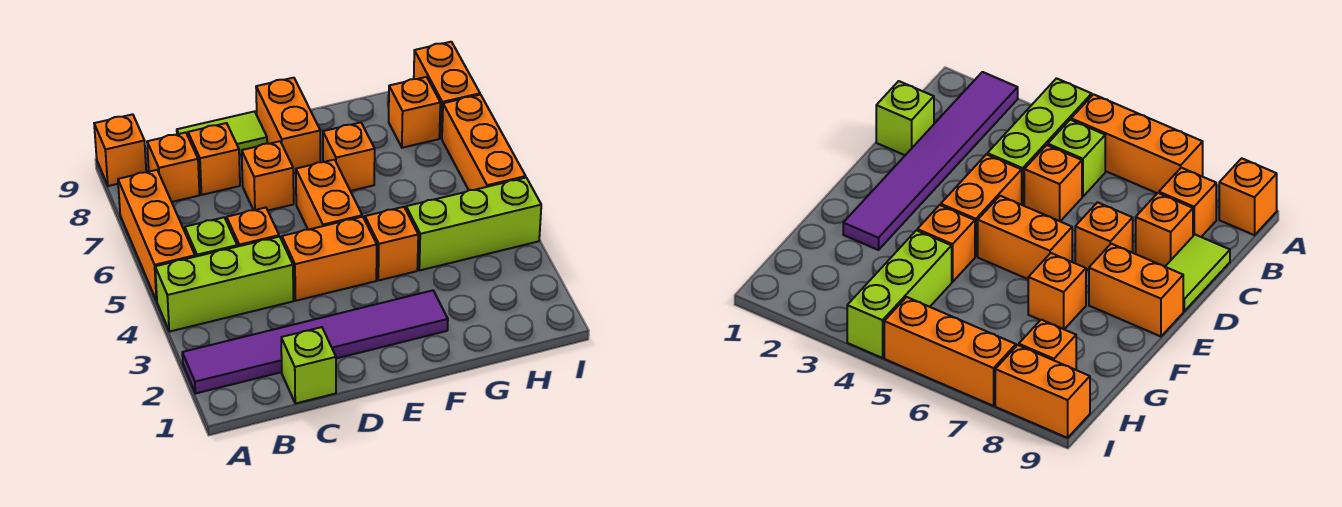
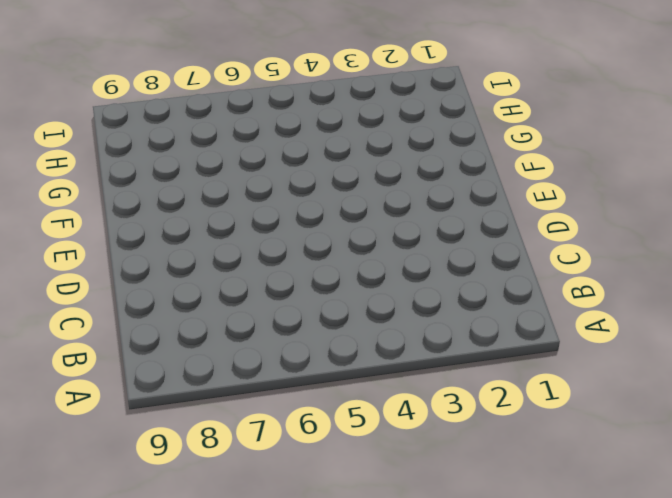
none -> purple 1x6 tile [182,290,448,393]
none -> lime 1x3 brick [155,237,293,332]
none -> orange 1x3 brick [118,170,195,301]

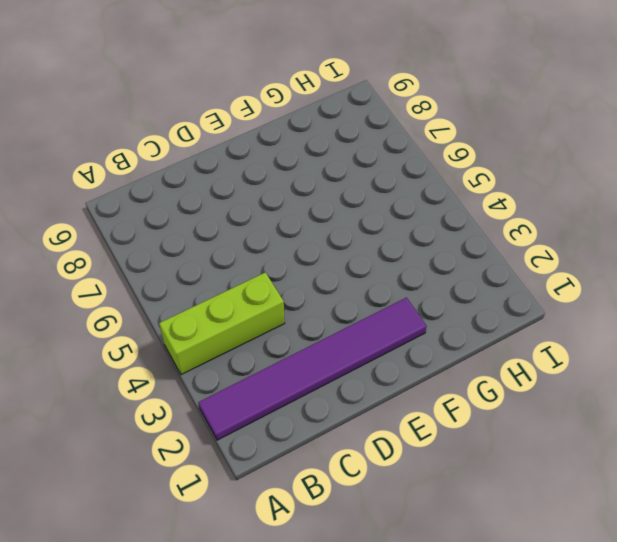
none -> orange 1x3 brick [118,170,195,301]
none -> orange 1x1 brick [94,114,146,186]
none -> lime 1x1 brick [185,217,237,257]

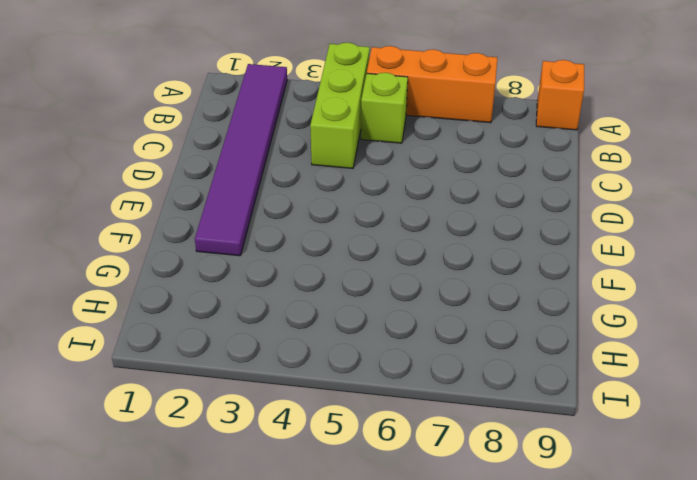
none -> orange 1x1 brick [147,132,199,202]
none -> lime 1x1 brick [281,327,336,404]
none -> orange 1x1 brick [227,208,279,247]

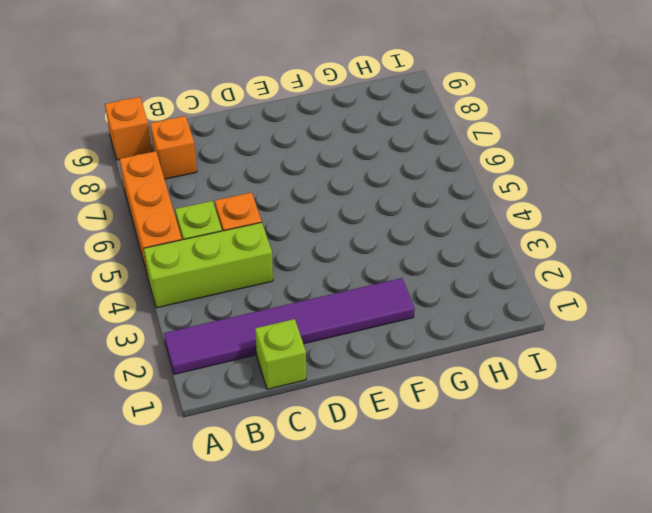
none -> orange 1x1 brick [188,123,240,195]
none -> lime 1x2 tile [177,111,267,155]
none -> orange 1x2 brick [282,217,377,301]

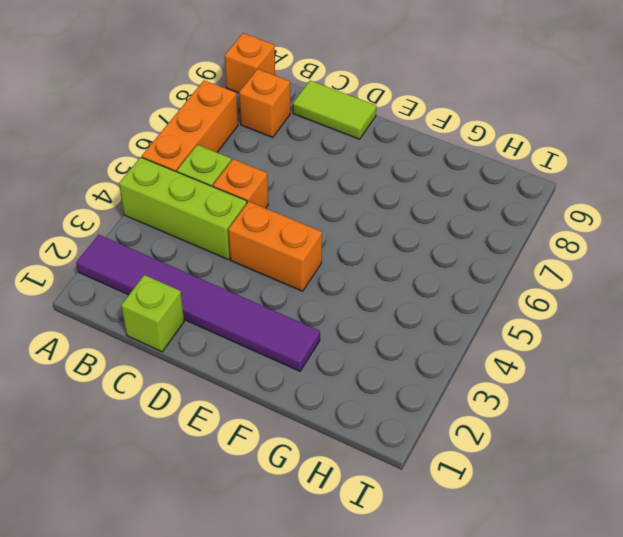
none -> orange 1x1 brick [188,123,240,195]
none -> orange 1x1 brick [242,141,294,210]
none -> orange 1x2 brick [296,160,362,230]

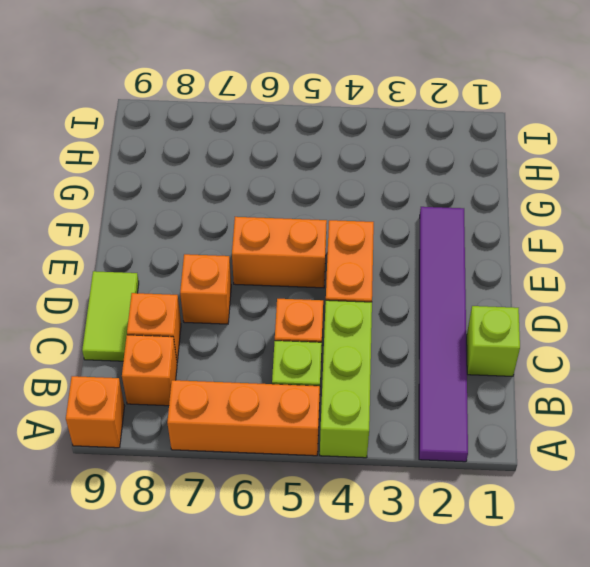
none -> orange 1x2 brick [256,78,320,173]
none -> orange 1x1 brick [365,207,418,281]
none -> orange 1x1 brick [323,123,375,191]

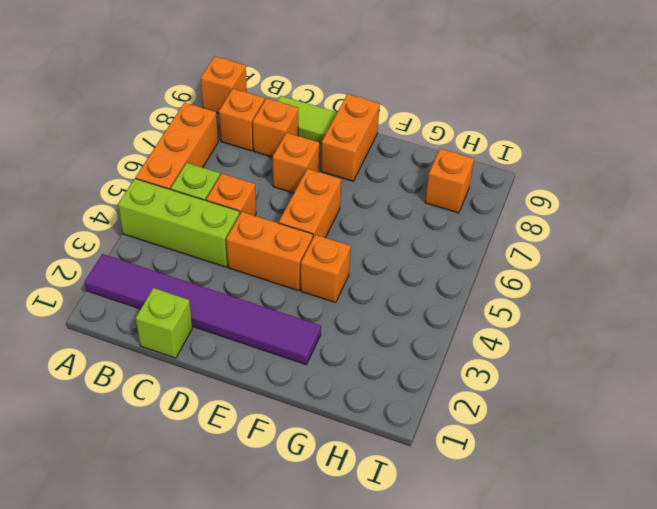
none -> orange 1x1 brick [323,123,375,191]
none -> lime 1x3 brick [406,178,541,271]
none -> orange 1x3 brick [442,95,526,190]

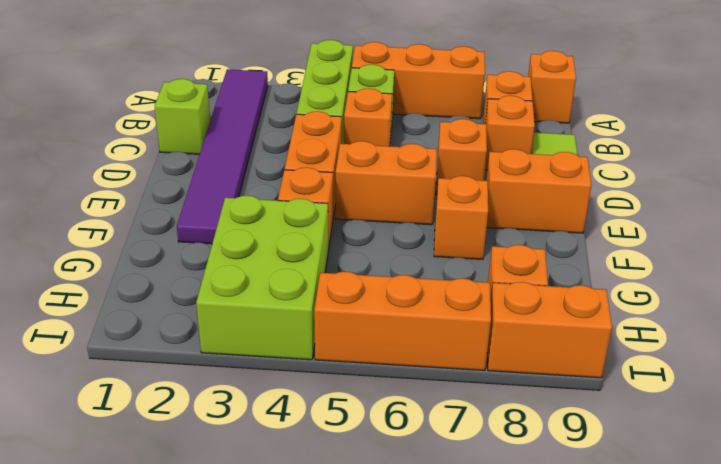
lime 2x3 brick [196,196,328,360] -> lime 1x3 brick [406,178,541,271]

